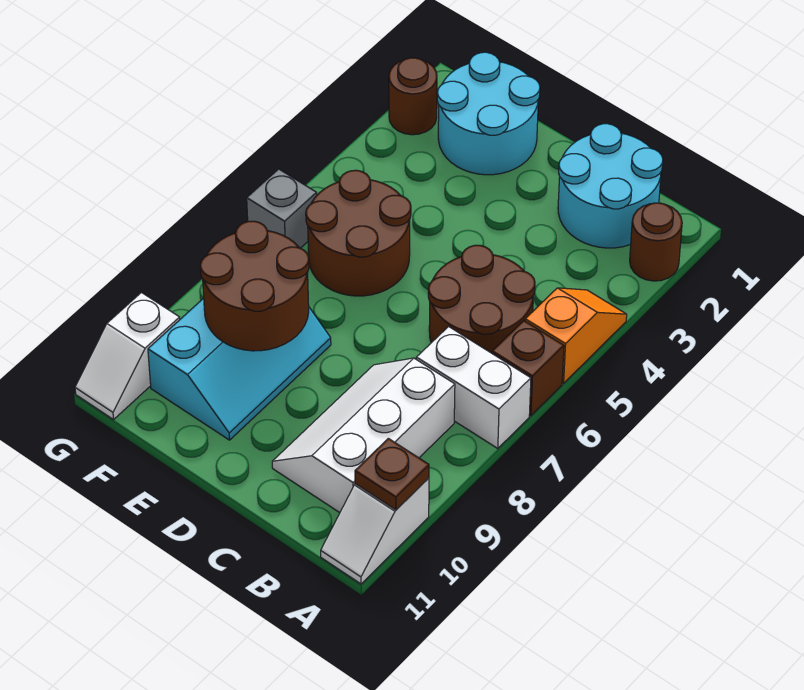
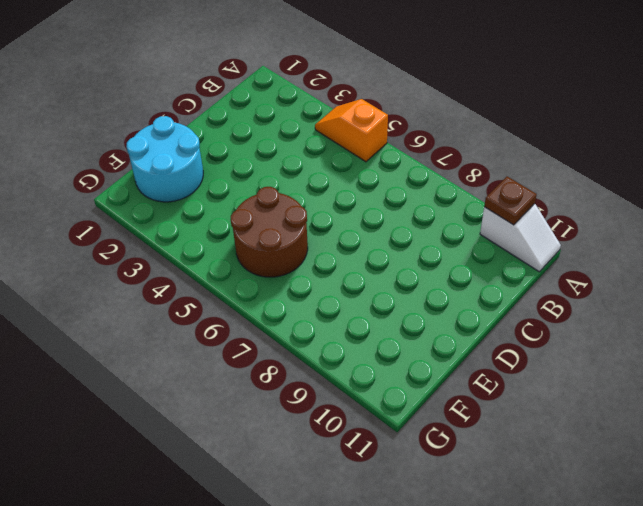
none -> brown 1x1 round brick [630,203,682,281]
none -> brown 1x1 brick [492,321,564,416]
none -> white 1x2 brick [416,327,531,449]

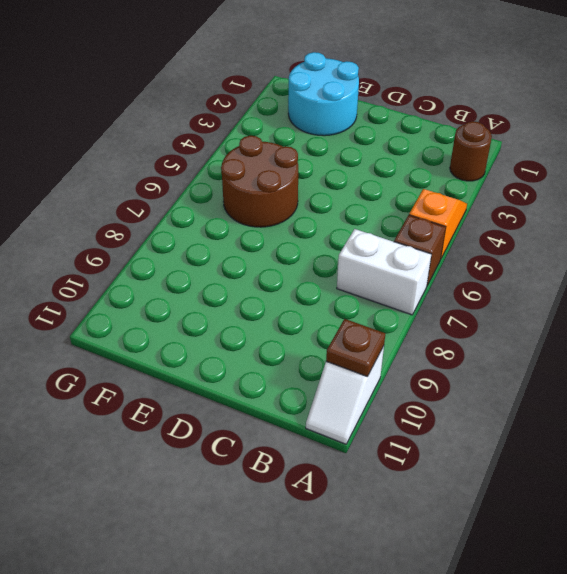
none -> cyan 2x2 round brick [558,124,663,248]
none -> brown 2x2 round brick [428,245,535,353]
none -> white 2x3 slope [272,358,455,513]

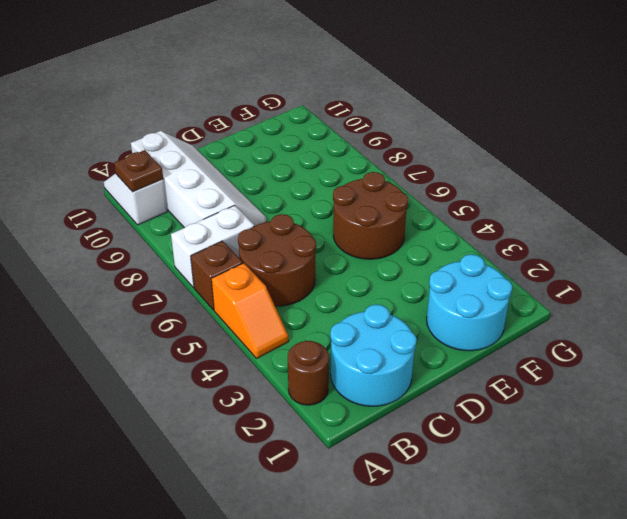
white 2x4 slope [131,131,266,228] -> white 2x3 slope [272,358,455,513]
none -> cyan 2x3 slope [148,298,331,440]
none -> brown 1x1 round brick [389,58,437,135]
none -> grey 1x1 brick [247,169,317,248]

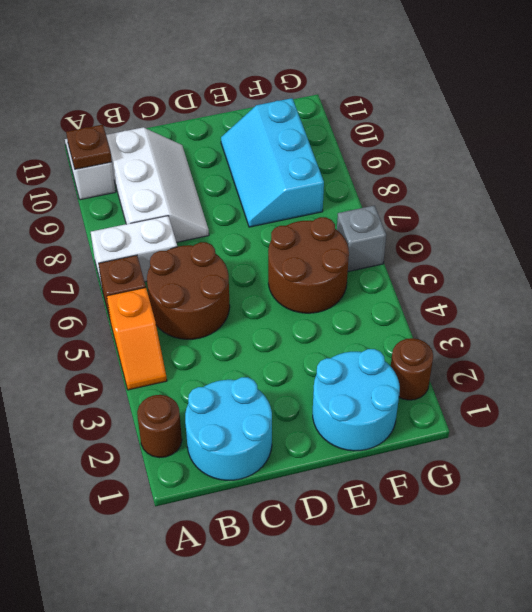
none -> white 1x2 slope [75,293,180,420]
none -> brown 2x2 round brick [200,221,309,351]

